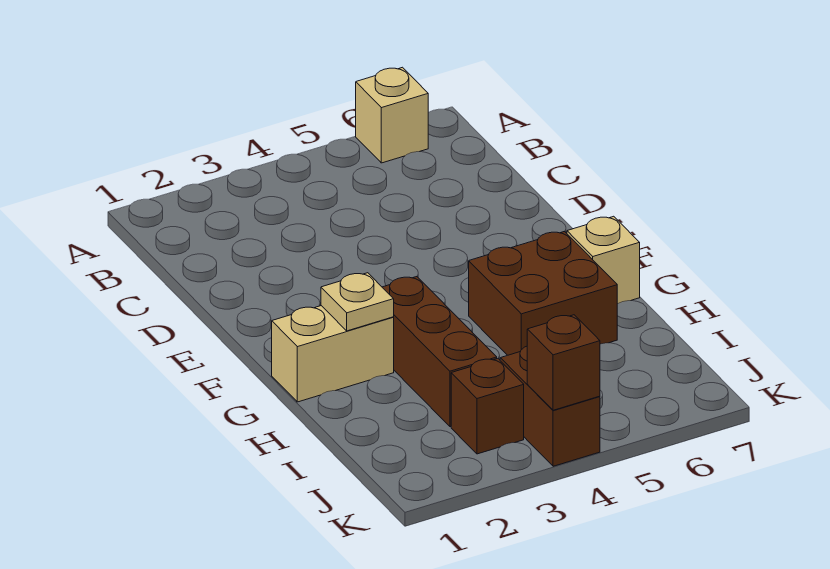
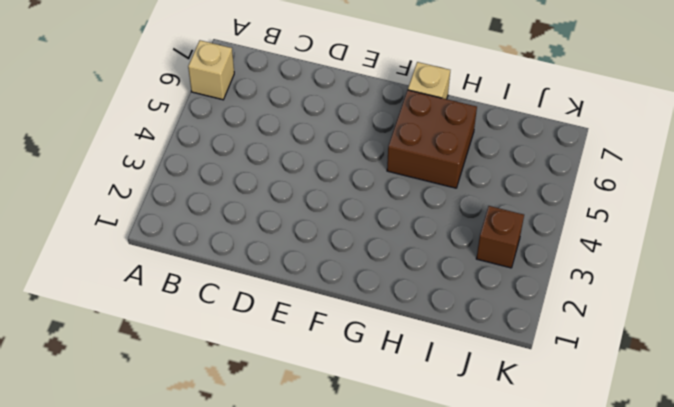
none -> tan 1x2 brick [272,306,394,402]
none -> brown 1x3 brick [382,277,497,427]

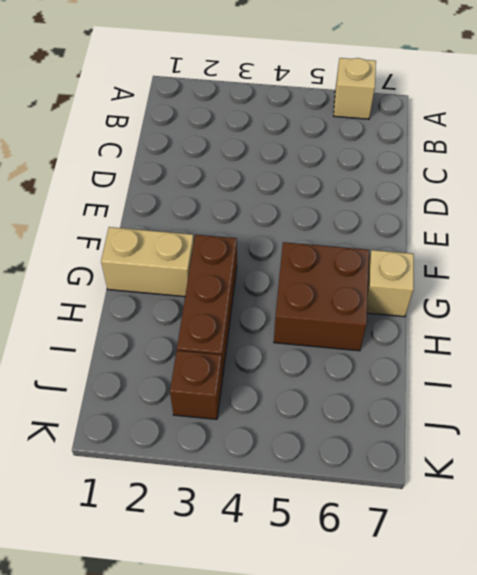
none -> brown 1x2 brick [500,346,600,466]
none -> tan 1x1 plate [321,273,394,331]

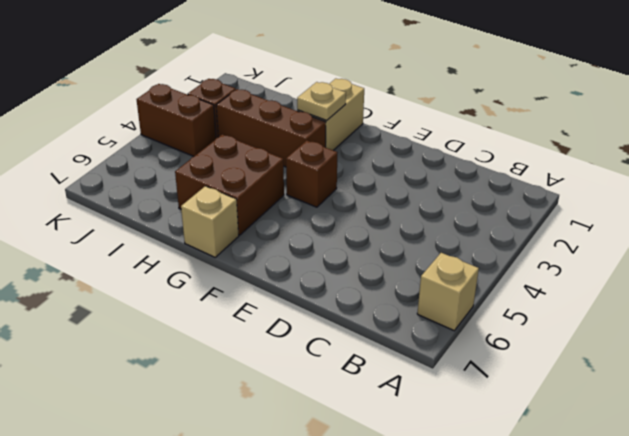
brown 1x1 brick [286,140,338,207] -> brown 1x1 brick moved to [527,315,600,410]

